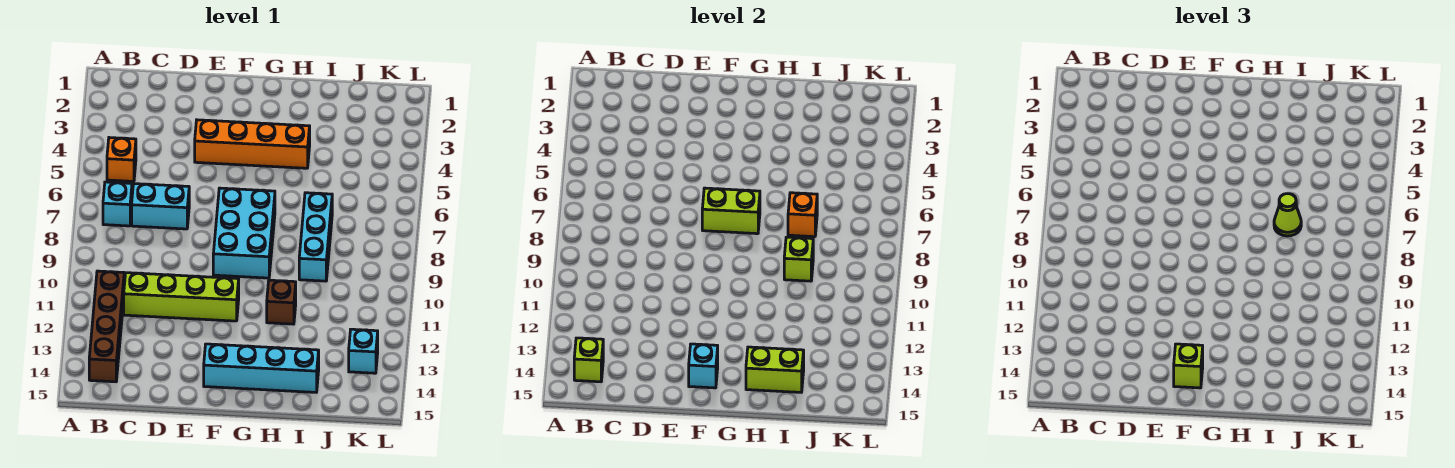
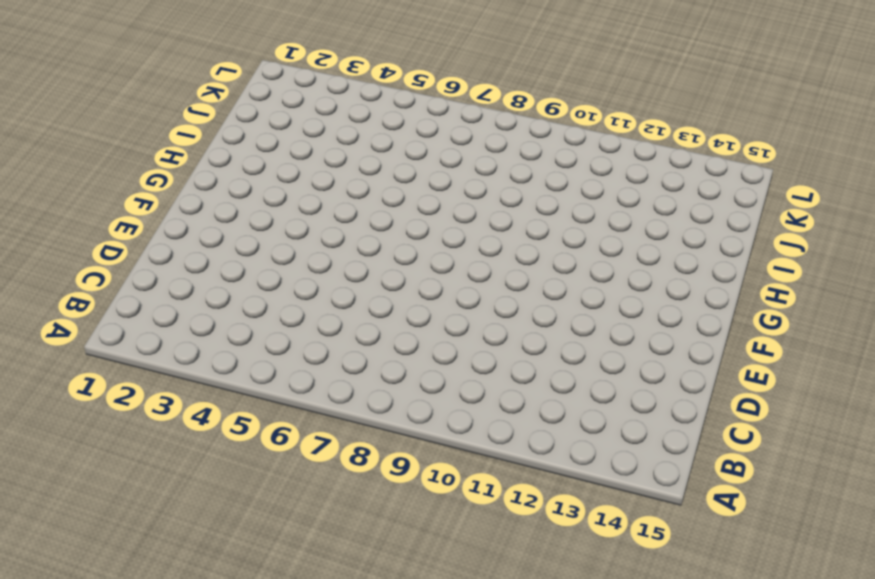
none -> orange 1x1 brick [107,138,136,181]
none -> cyan 1x1 brick [103,182,132,226]
none -> brown 1x4 brick [89,271,124,382]

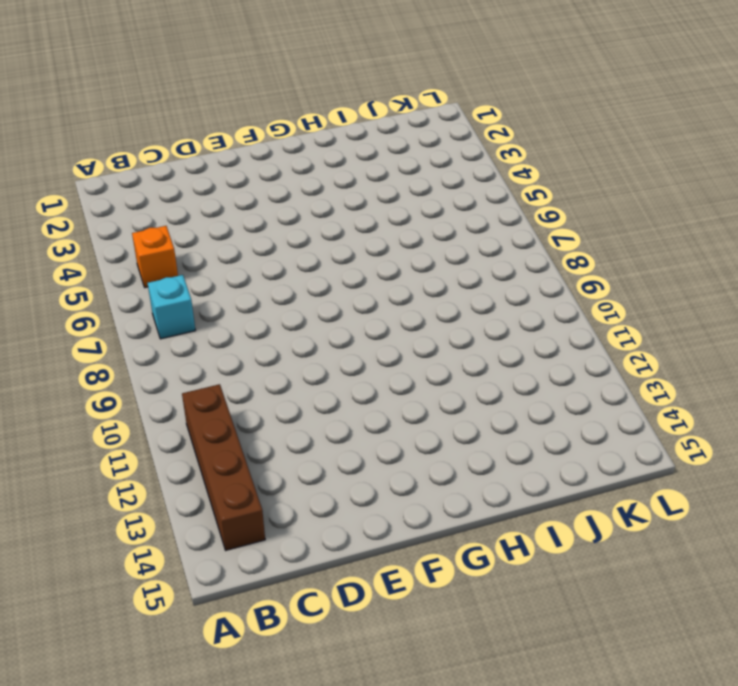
none -> cyan 1x2 brick [132,184,189,229]
none -> lime 1x4 brick [124,273,239,321]
none -> orange 1x4 brick [195,120,310,168]

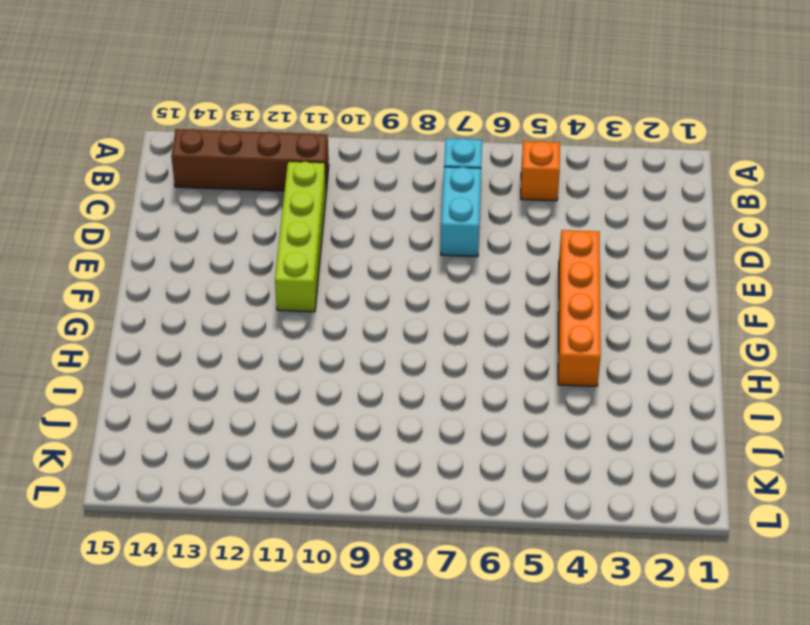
none -> cyan 2x3 brick [213,188,275,278]
none -> cyan 1x4 brick [204,344,319,392]
none -> brown 1x1 brick [267,280,296,324]

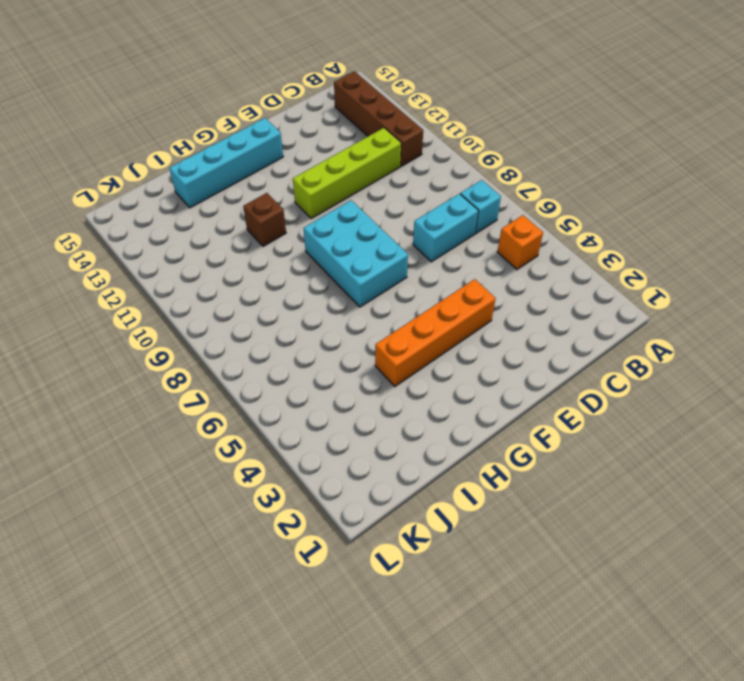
none -> cyan 1x3 brick [299,193,332,281]
none -> cyan 1x1 brick [349,329,378,373]
none -> lime 1x1 brick [574,338,603,382]

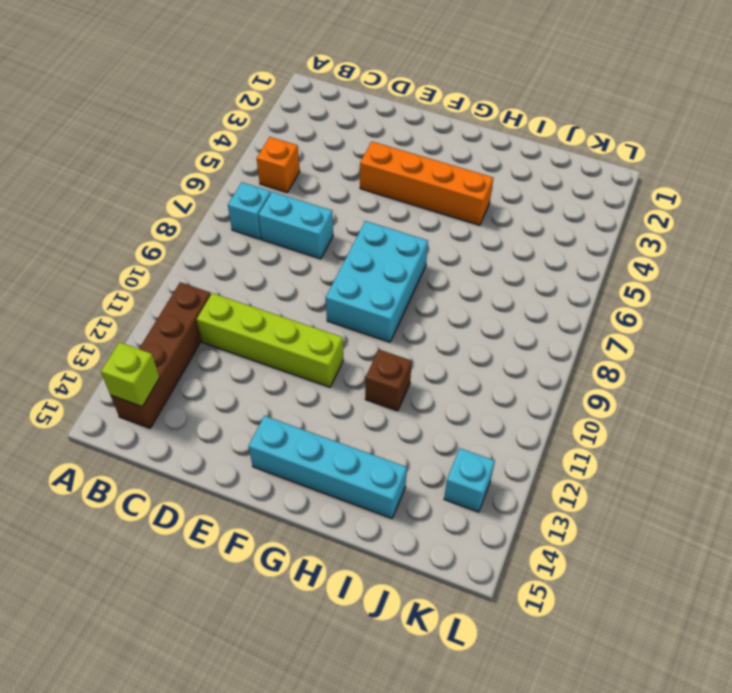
none -> cyan 1x3 brick [299,193,332,281]
none -> lime 1x2 brick [702,188,760,234]
none -> cyan 1x1 brick [689,344,718,388]

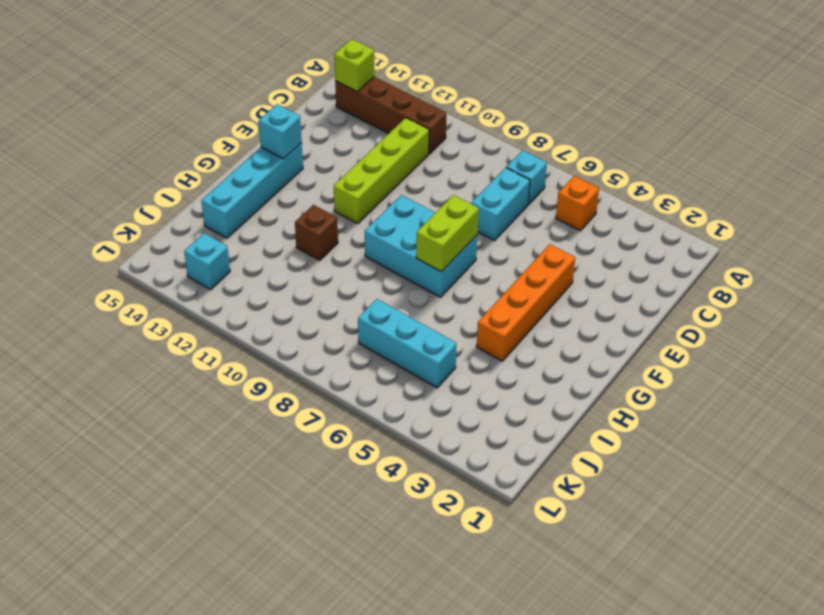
cyan 1x3 brick [358,299,457,388] -> cyan 1x3 brick moved to [299,193,332,281]
none -> lime 1x2 brick [746,347,804,392]
none -> orange 1x1 brick [788,193,817,237]
none -> lime 1x1 brick [784,237,813,281]

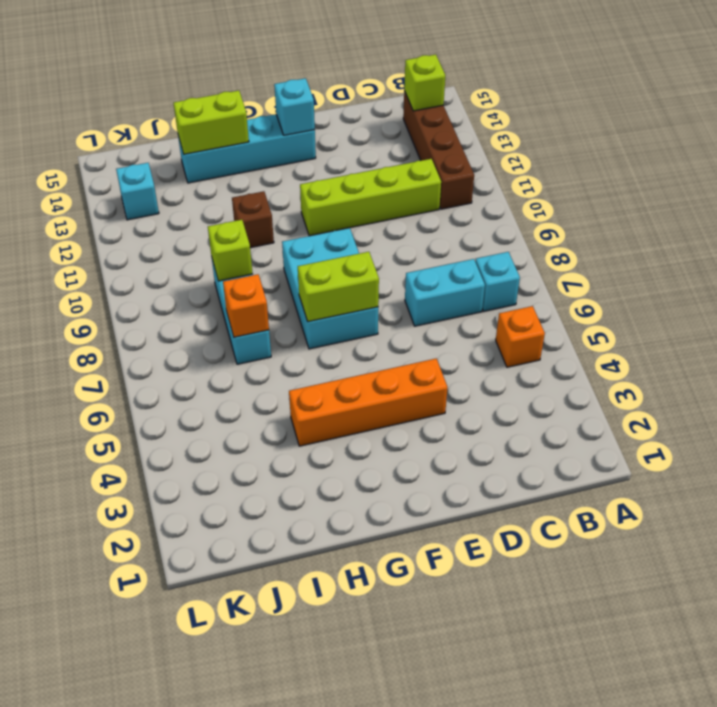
none -> lime 1x1 brick [1174,344,1203,388]
none -> lime 1x1 cone [1274,194,1301,236]

